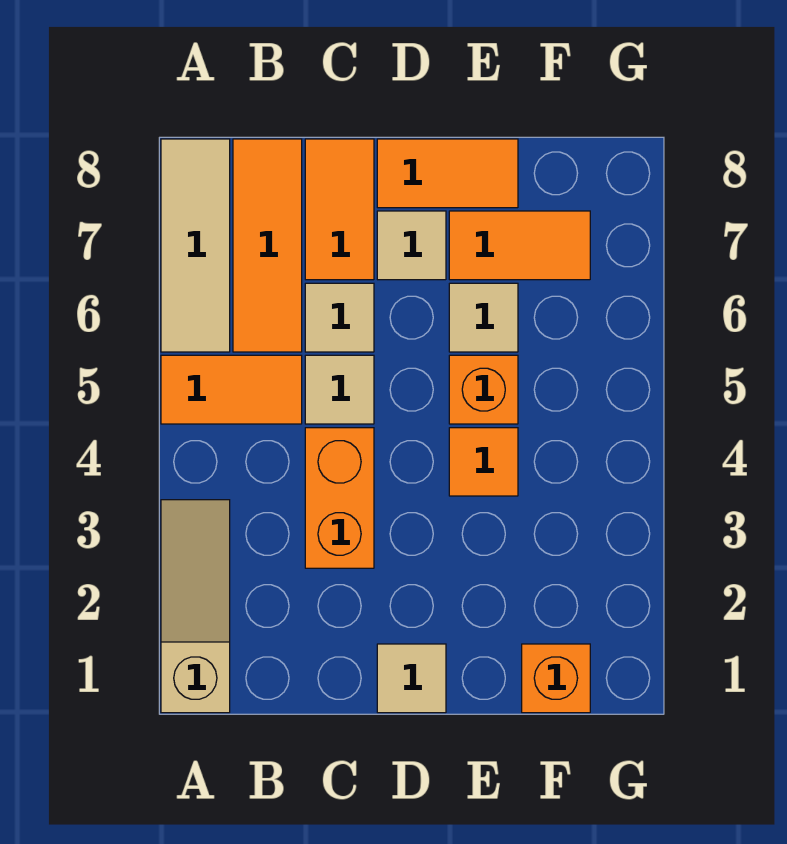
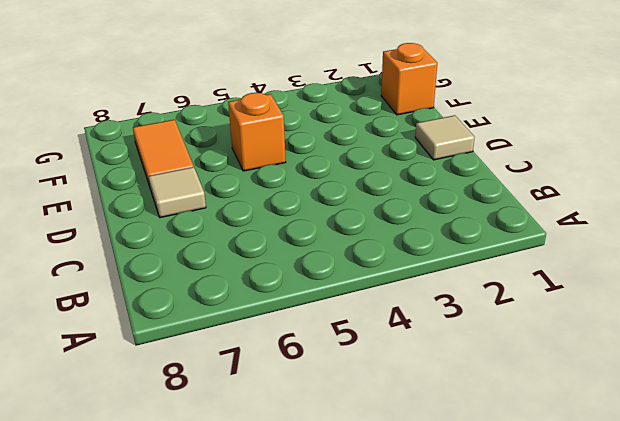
none -> tan 1x3 slope [161,500,230,713]
none -> orange 1x2 tile [161,355,302,424]
none -> tan 1x3 tile [161,139,230,352]

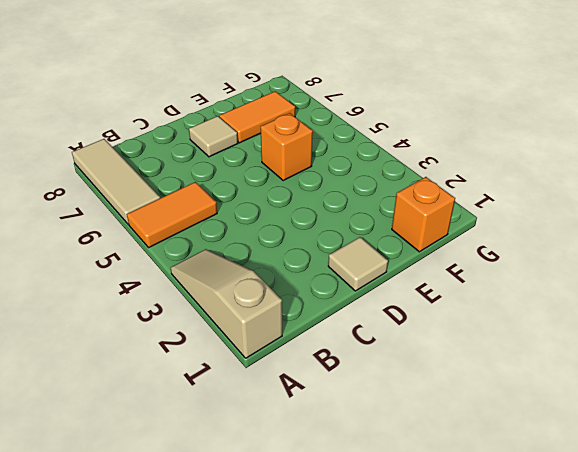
none -> orange 1x3 tile [233,139,302,352]
none -> orange 1x2 brick [305,428,374,568]
none -> tan 1x1 tile [305,355,374,424]

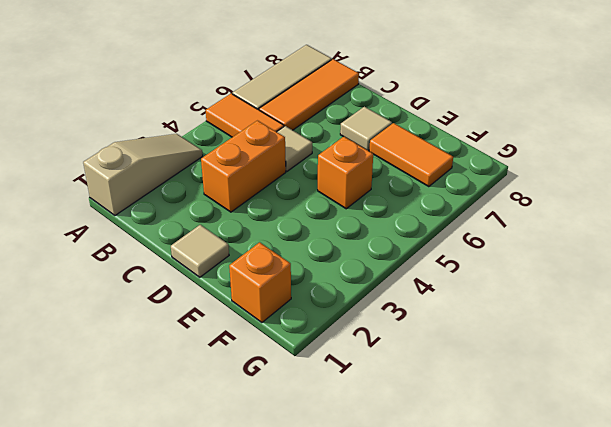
none -> tan 1x1 tile [305,283,374,352]
none -> orange 1x2 tile [305,139,374,280]
none -> orange 1x2 tile [377,139,518,208]

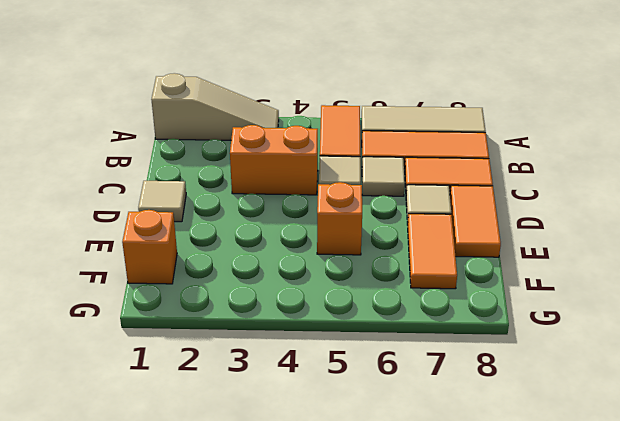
none -> orange 1x1 tile [449,428,518,496]
none -> tan 1x1 tile [449,283,518,352]

